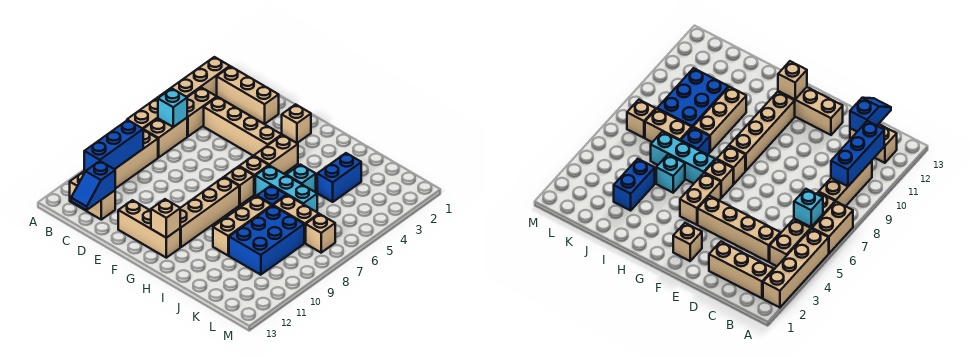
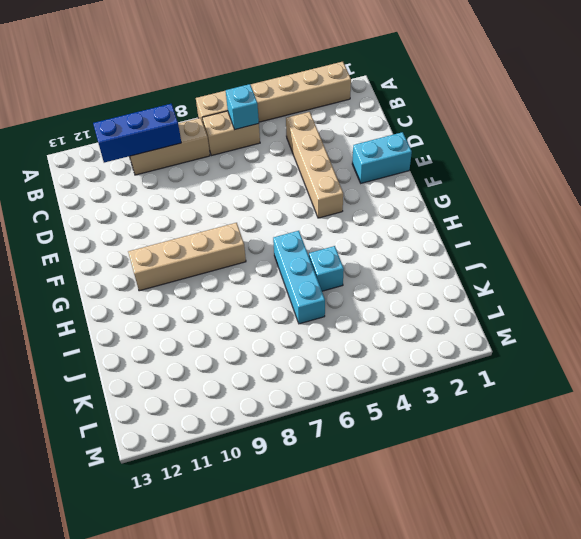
cyan 1x2 brick [352,132,412,183] -> none
none -> tan 1x3 brick [217,66,279,124]
none -> tan 1x2 brick [187,87,217,136]
none -> tan 1x2 brick [70,172,115,220]

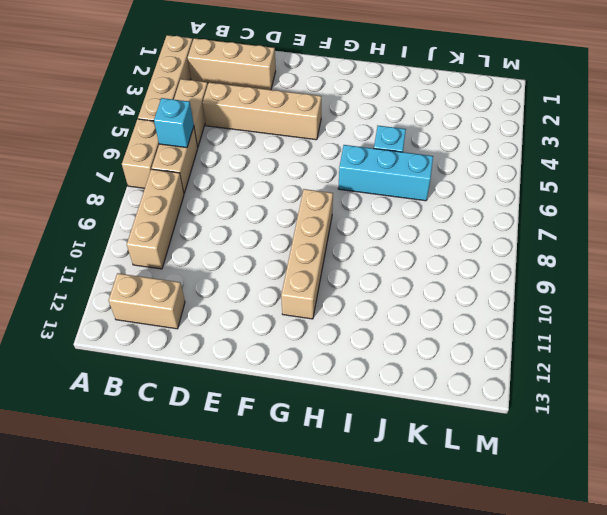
none -> tan 1x3 brick [118,200,180,258]
none -> tan 1x1 brick [282,104,311,143]
none -> tan 1x2 brick [254,135,298,174]

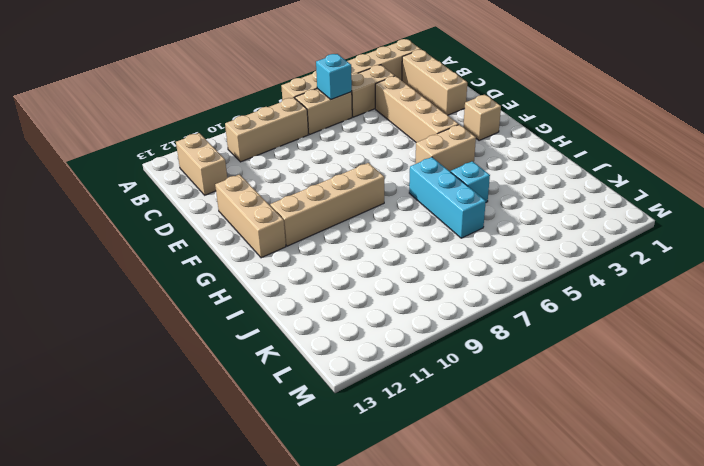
none -> tan 1x1 brick [239,156,269,195]
none -> tan 1x1 brick [225,167,254,205]
none -> blue 1x1 brick [257,186,286,205]

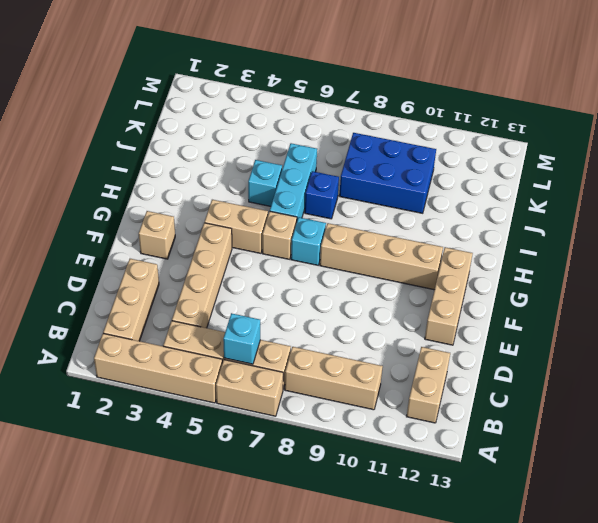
cyan 1x1 brick [291,217,326,265] -> tan 1x1 brick [225,167,254,205]
none -> tan 1x3 brick [213,196,272,256]
none -> blue 1x2 brick [317,153,361,202]
none -> tan 1x2 brick [273,195,319,243]

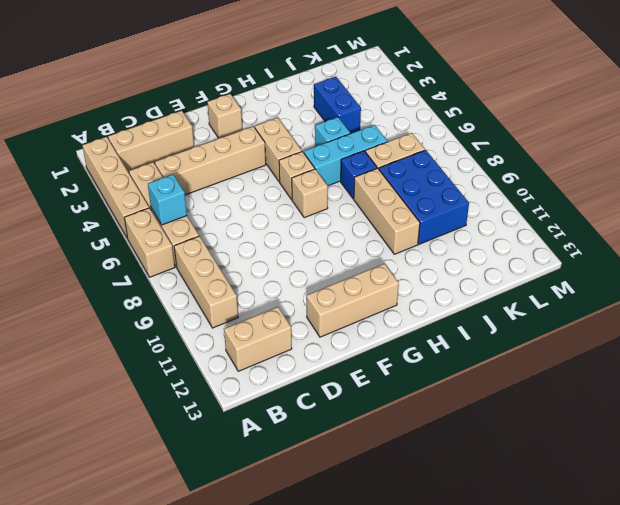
none -> tan 1x4 brick [180,177,239,247]
none -> tan 1x1 brick [306,214,335,253]
none -> blue 1x3 brick [84,120,143,171]

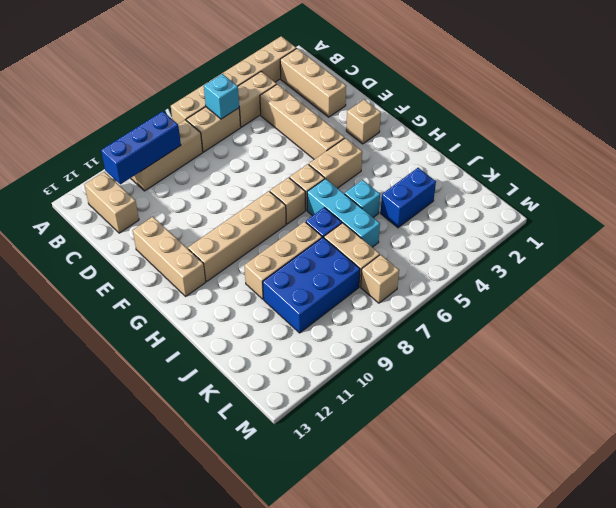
none -> blue 1x2 slope [71,161,115,210]
none -> tan 1x1 brick [151,199,180,238]

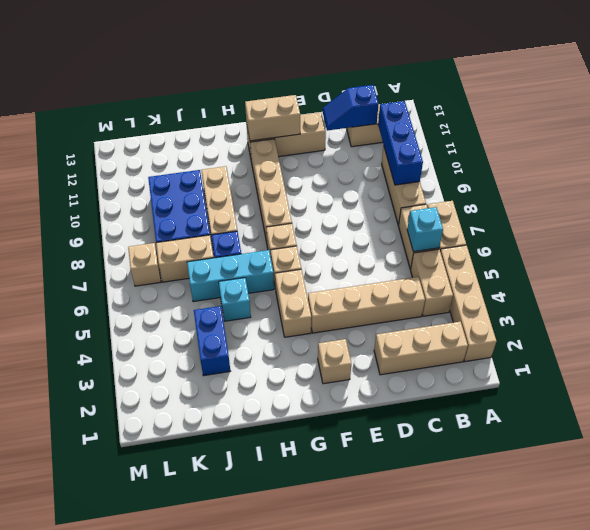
blue 1x2 slope [323,85,379,131] -> blue 1x2 slope turned to [71,161,115,210]
tan 1x2 brick [245,95,300,141] -> tan 1x1 brick [151,199,180,238]

